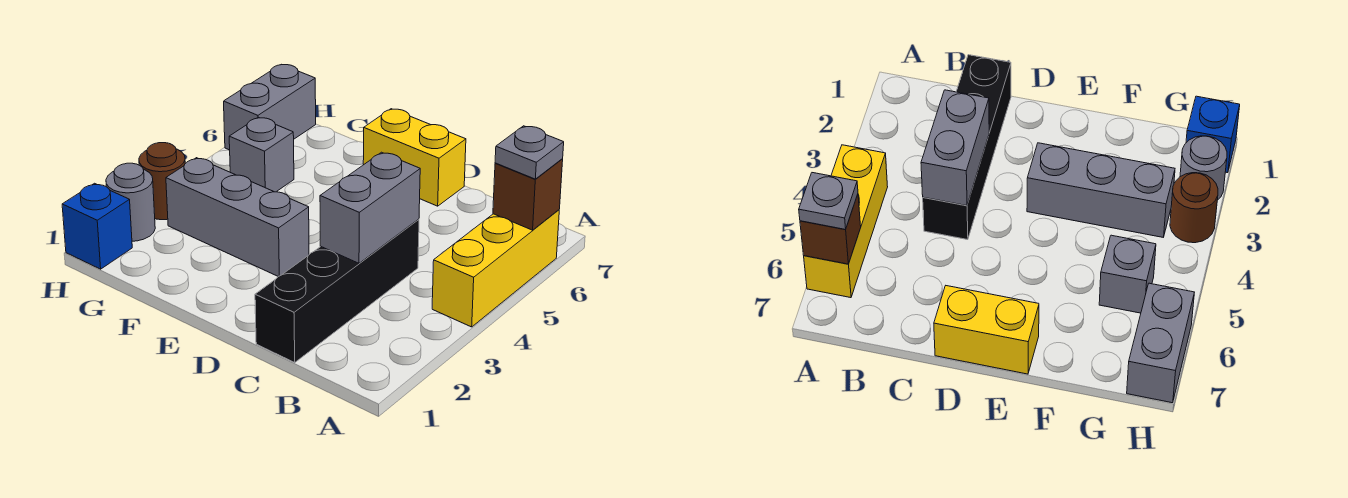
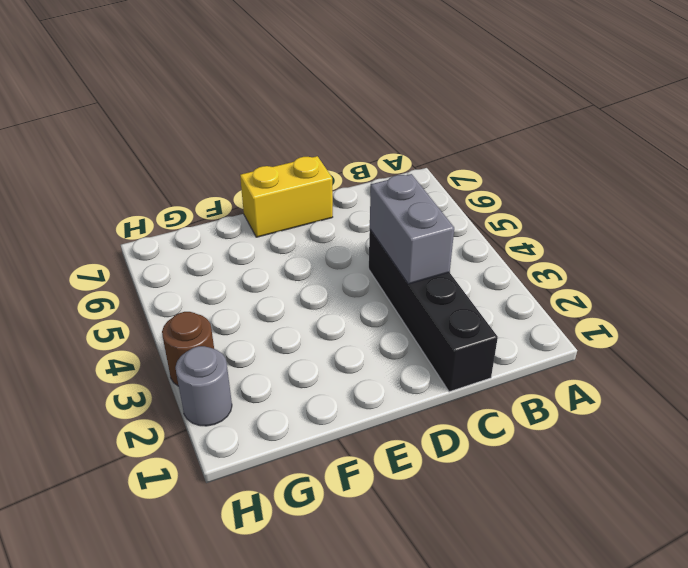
none -> yellow 1x3 brick [432,210,559,327]
none -> grey 1x3 brick [166,158,309,277]
none -> grey 1x1 brick [229,117,294,192]

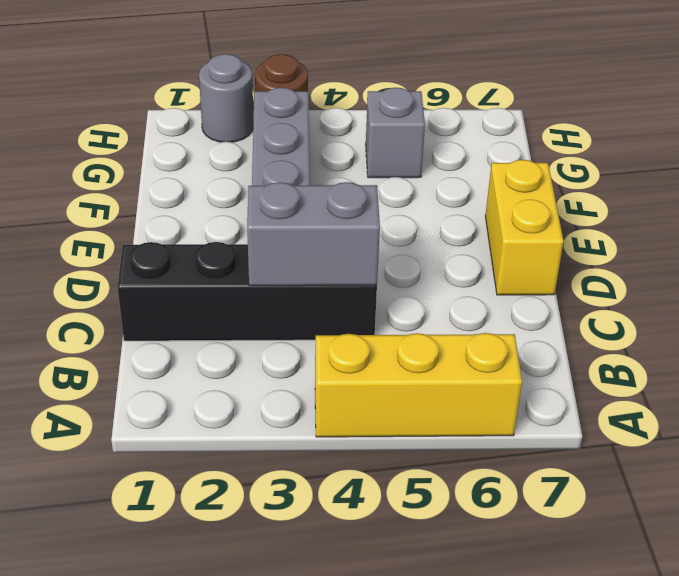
none -> blue 1x1 brick [62,183,132,269]
none -> grey 1x2 brick [224,65,316,150]
none -> brown 1x1 brick [493,159,563,230]

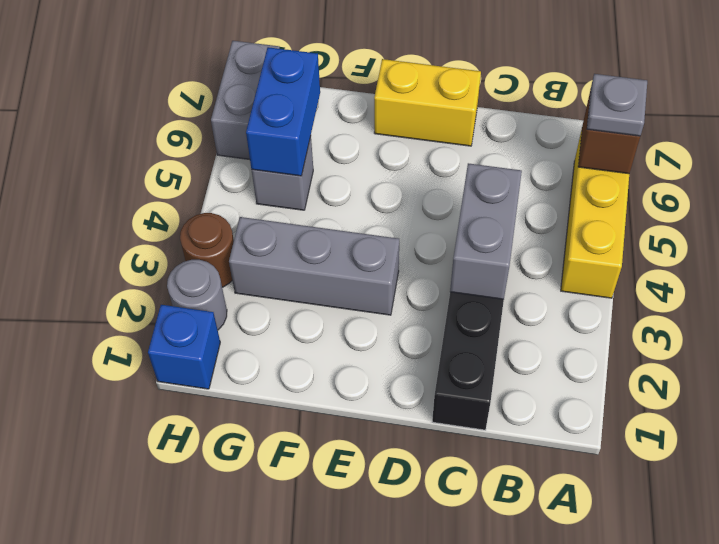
blue 1x2 brick [246,47,320,176] -> none

